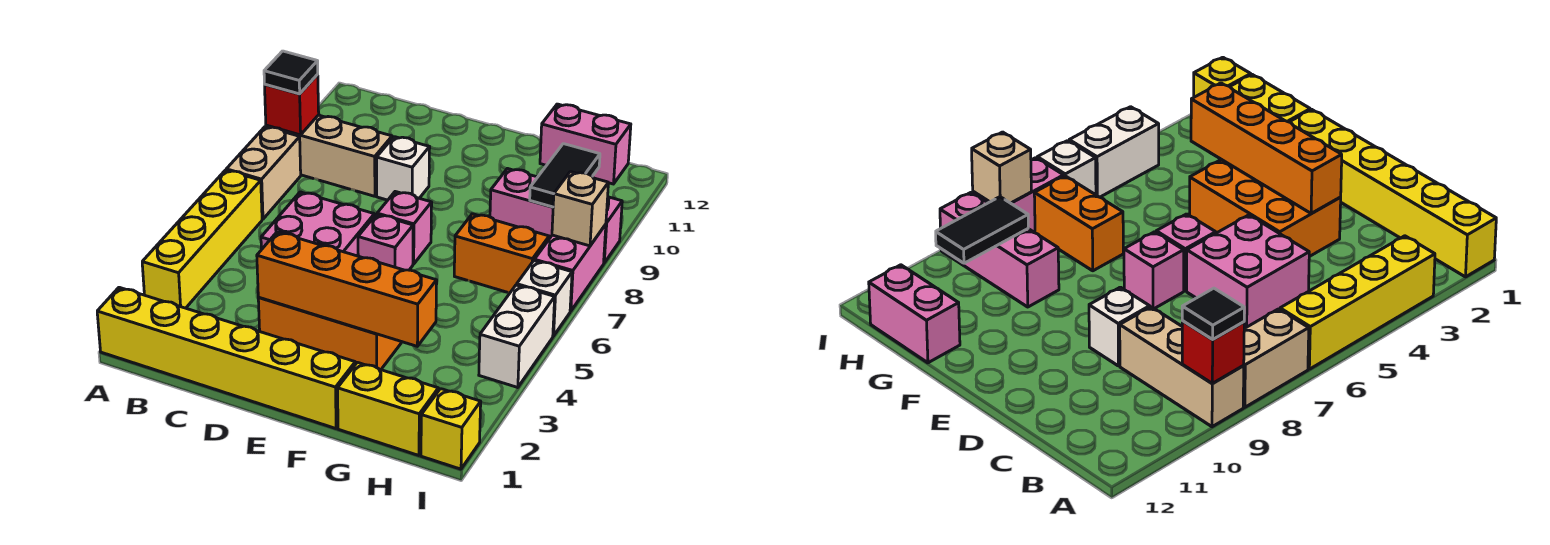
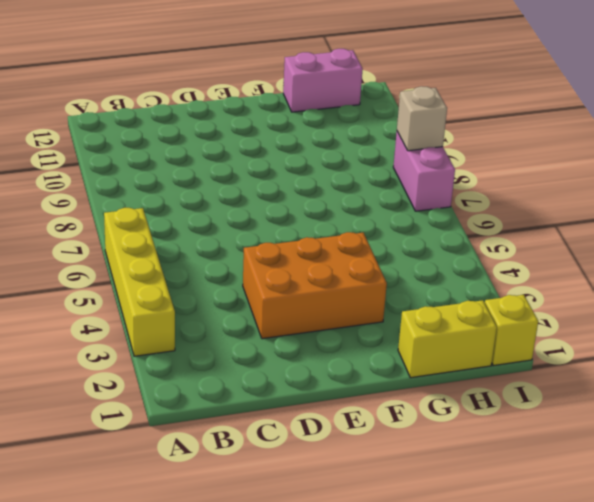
none -> yellow 1x6 brick [97,287,355,428]
none -> tan 1x2 brick [226,127,301,219]
none -> tan 1x3 brick [266,115,392,196]

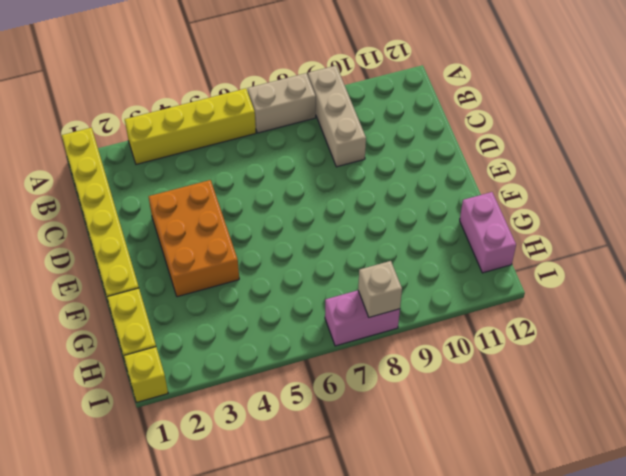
none -> pink 2x2 brick [261,192,374,256]
none -> white 1x1 brick [377,137,430,200]
none -> pink 1x1 brick [358,214,413,270]

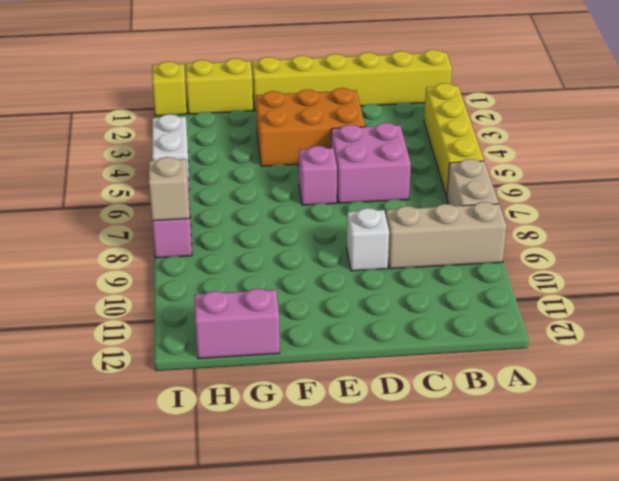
none -> pink 1x1 brick [377,192,432,264]
none -> orange 1x2 brick [454,214,549,293]
none -> pink 1x3 brick [490,169,622,263]

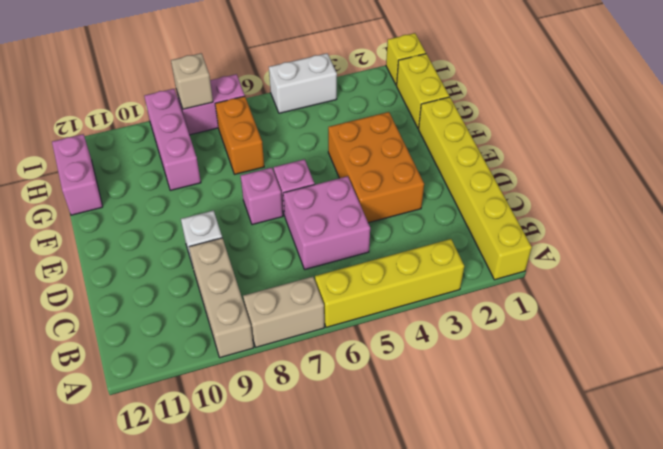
none -> white 1x1 brick [517,261,572,336]
none -> red 1x1 brick [265,75,319,135]
none -> orange 1x4 brick [257,232,437,346]

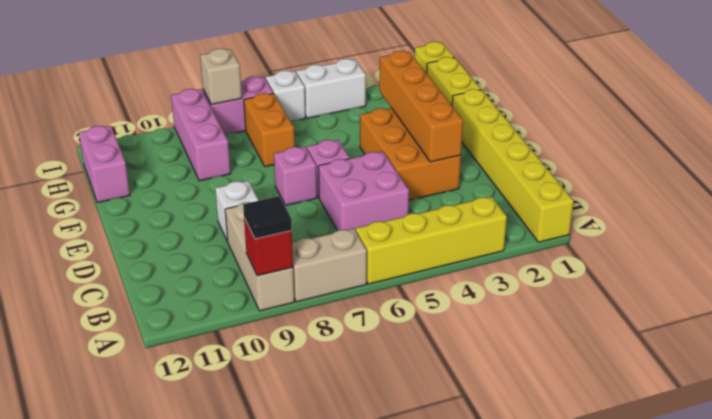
none -> black 1x2 tile [530,144,600,207]

